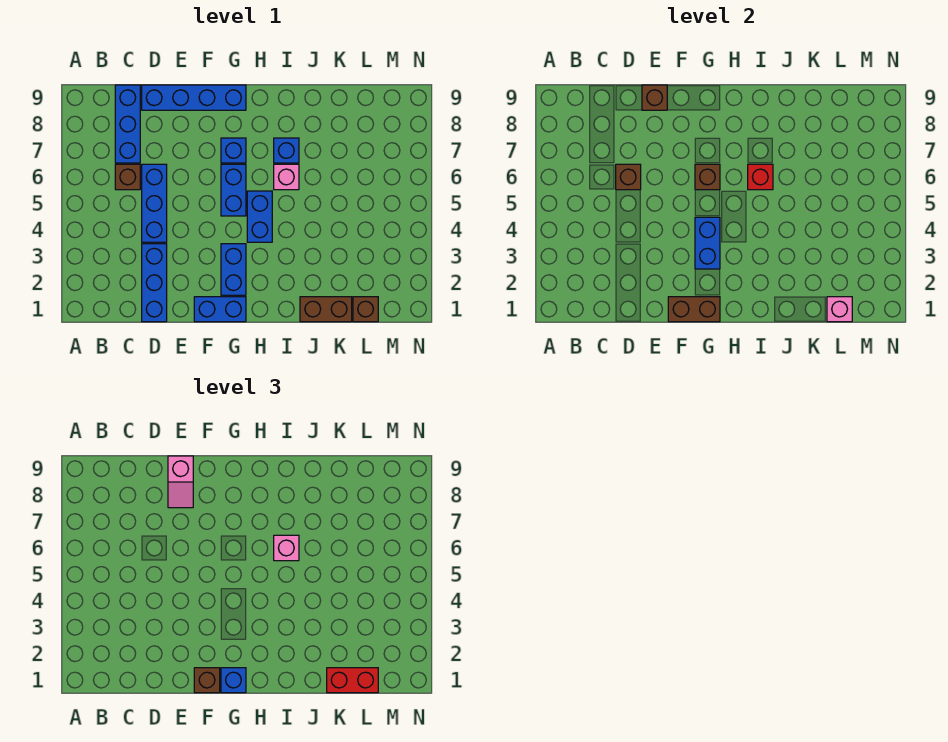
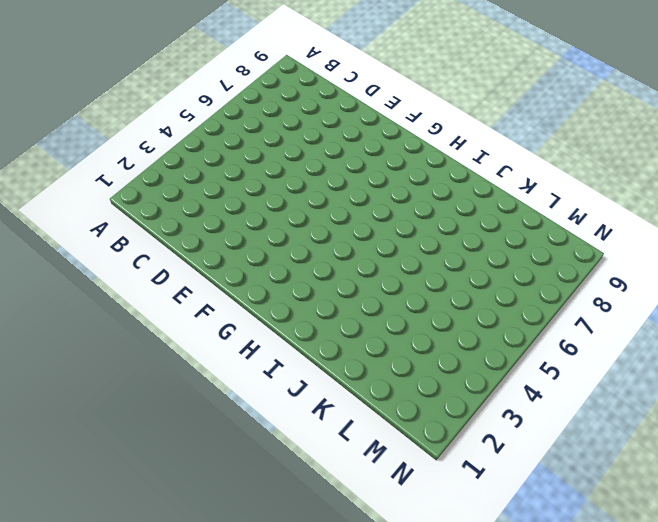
none -> brown 1x1 brick [115,164,140,190]
none -> blue 1x3 brick [115,85,140,163]
none -> blue 1x3 brick [142,244,167,322]

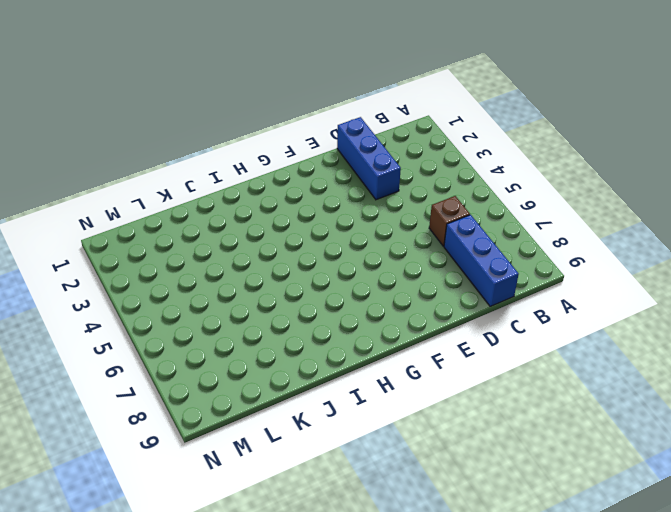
none -> blue 1x3 brick [142,164,167,242]
none -> blue 1x4 brick [142,85,246,110]
none -> blue 1x2 brick [194,297,246,322]

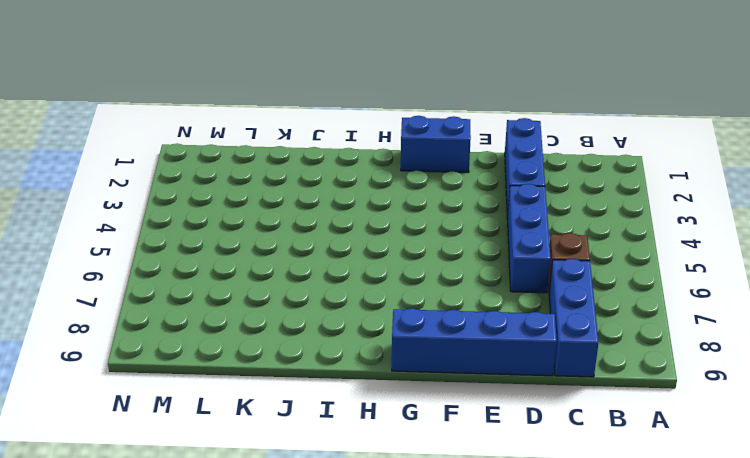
none -> blue 1x2 brick [221,244,246,295]
none -> blue 1x2 brick [221,164,246,216]
none -> blue 1x1 brick [221,138,246,163]

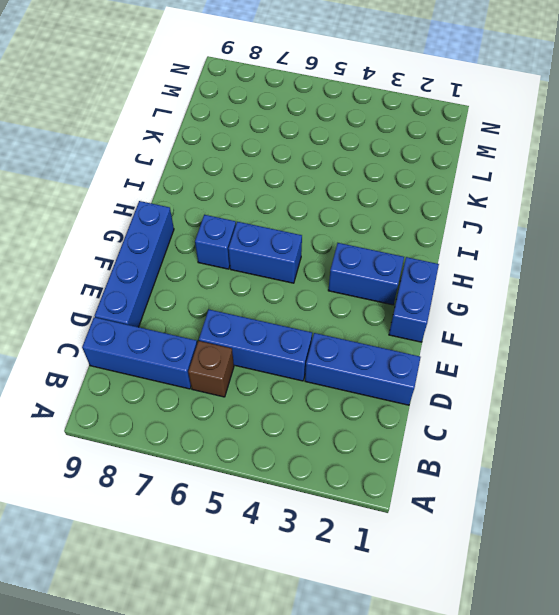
none -> blue 1x2 brick [247,191,272,242]
none -> pink 1x1 brick [274,164,299,190]
none -> blue 1x1 brick [274,138,299,163]

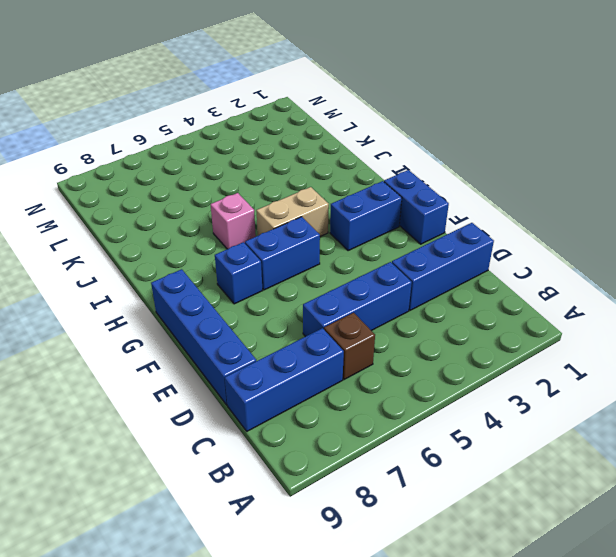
tan 1x2 brick [256,187,329,236] -> blue 1x2 brick [247,191,272,242]
none -> blue 1x1 brick [274,138,299,163]
none -> brown 1x2 brick [300,297,352,322]
none -> brown 1x1 brick [353,297,378,322]

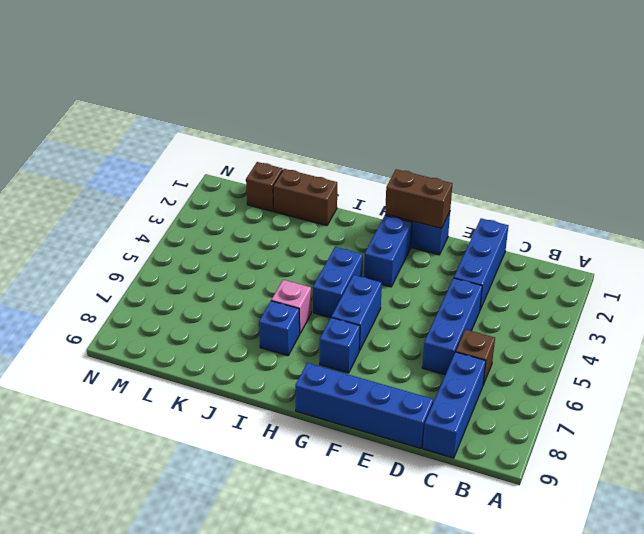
none -> brown 1x1 brick [616,164,641,190]
none -> brown 1x1 brick [642,85,667,110]
none -> blue 1x2 brick [695,217,720,269]

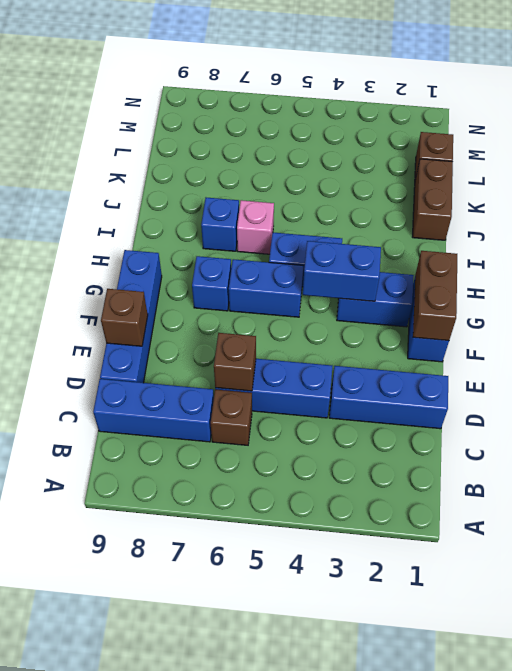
none -> brown 1x1 brick [695,164,720,190]
none -> red 1x1 brick [748,164,773,190]
none -> pink 1x1 brick [827,297,852,322]

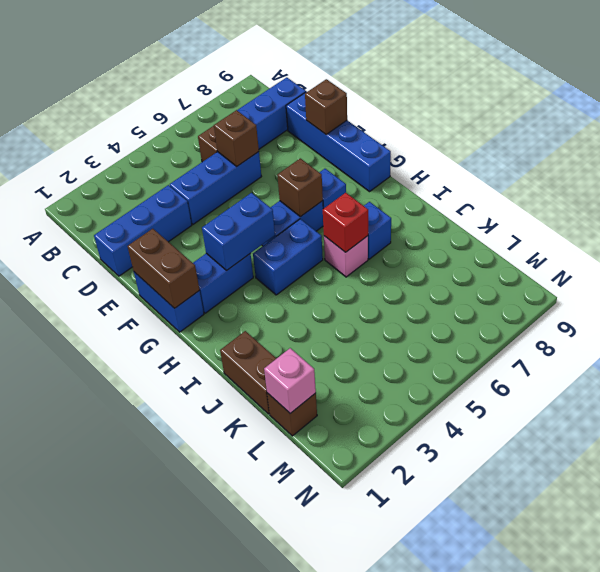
none -> pink 1x2 slope [168,456,193,508]
none -> brown 1x1 brick [194,668,220,693]
none -> blue 1x1 brick [221,668,246,693]

